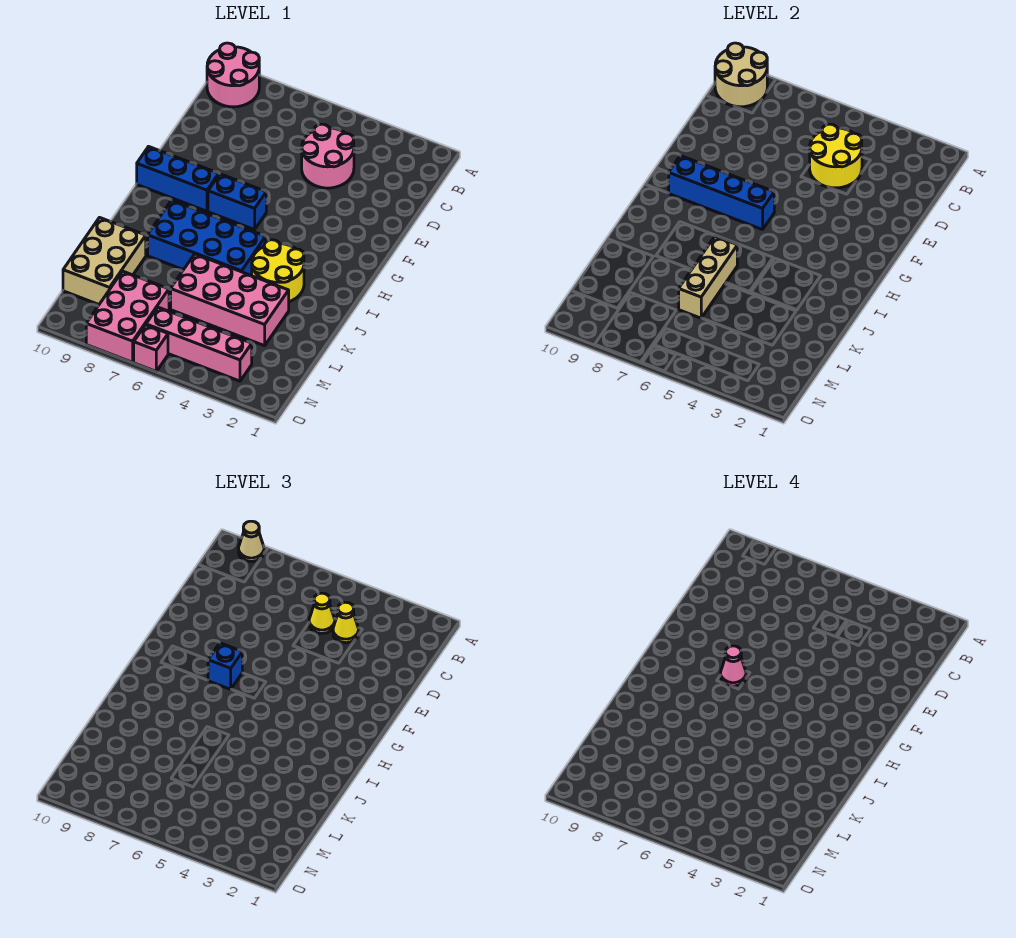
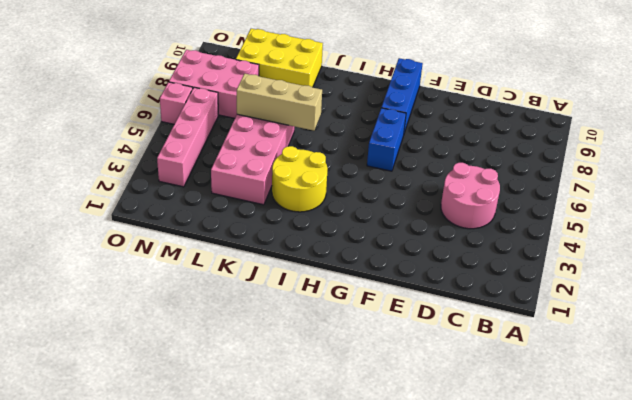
yellow 2x3 brick [236,29,323,87] -> tan 2x3 brick [63,218,146,304]
none -> pink 2x2 round brick [207,43,259,107]
none -> blue 2x4 brick [148,200,266,276]
none -> tan 2x2 round brick [715,43,767,107]

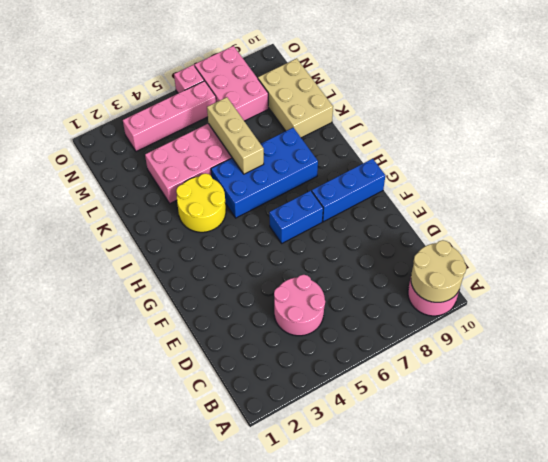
none -> yellow 2x2 round brick [810,124,862,188]
none -> blue 1x4 brick [669,156,774,230]
none -> tan 1x1 cone [239,521,264,561]

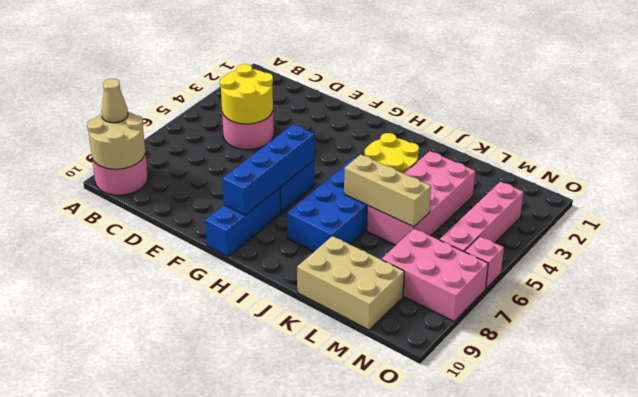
none -> yellow 1x1 cone [333,602,358,643]
none -> yellow 1x1 cone [309,593,335,633]
none -> blue 1x1 brick [208,643,242,689]

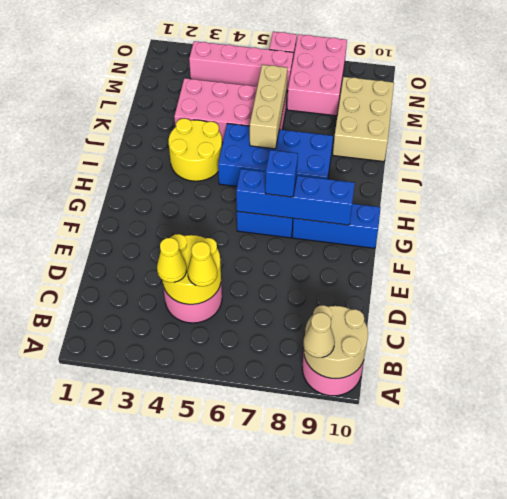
none -> pink 1x1 cone [721,646,746,686]

